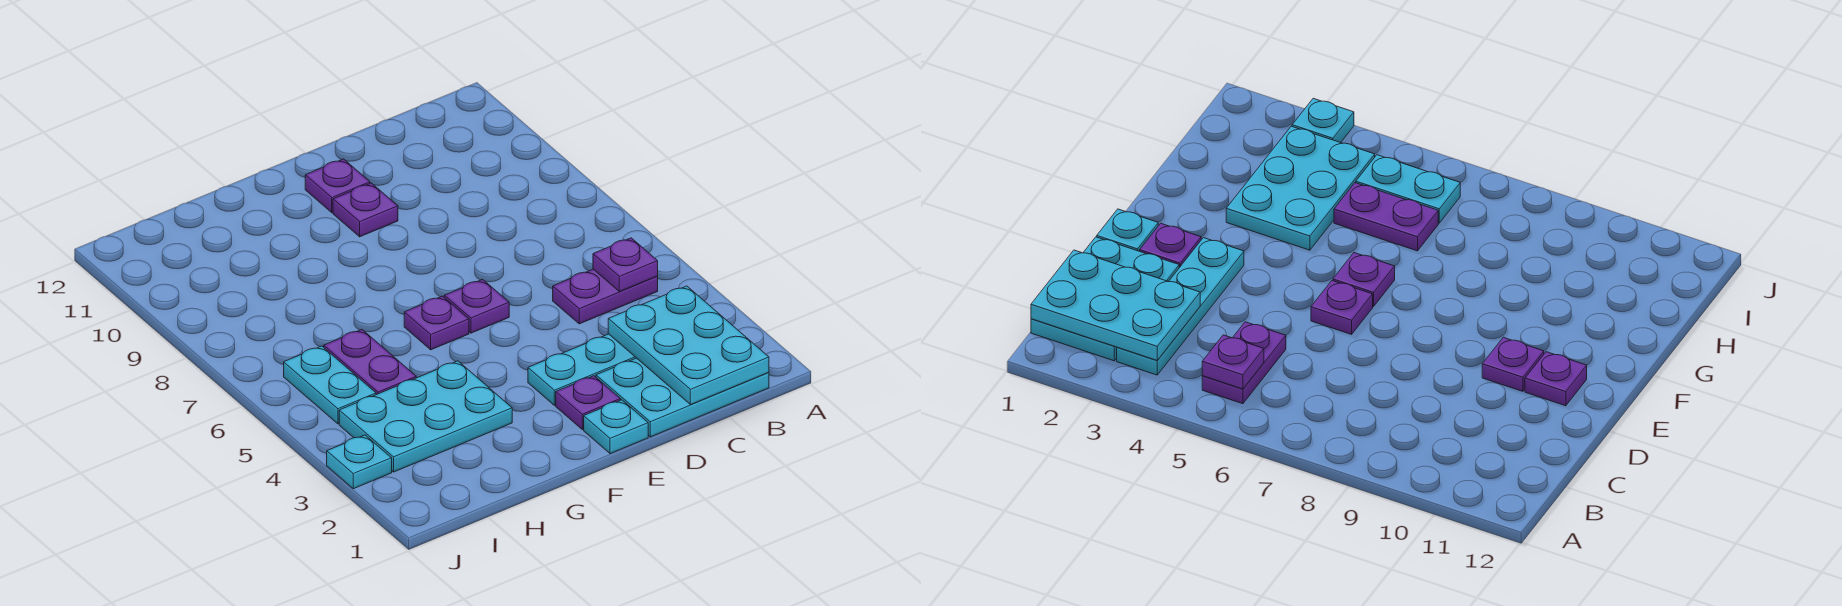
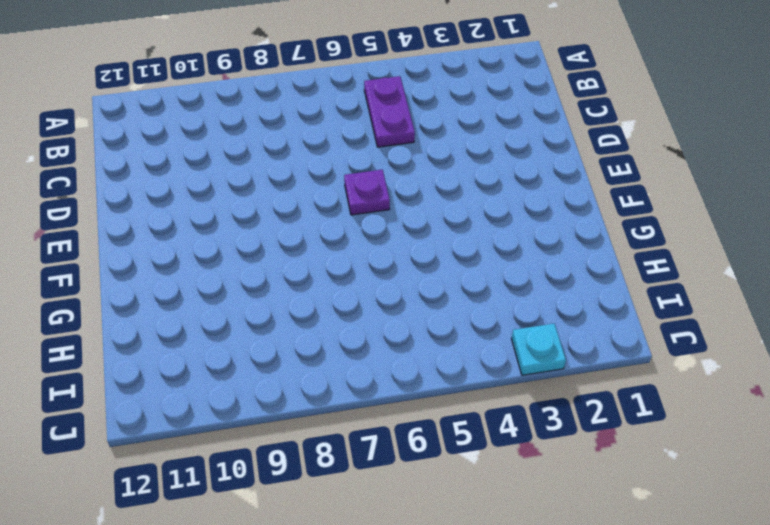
none -> cyan 2x3 plate [596,358,769,437]
none -> cyan 1x4 plate [528,334,636,405]
none -> cyan 1x1 plate [584,400,648,454]

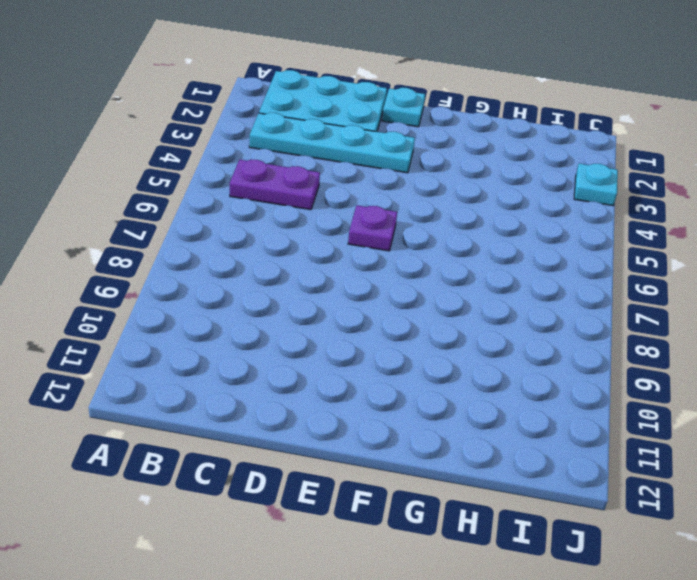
none -> purple 1x1 plate [556,376,621,429]
none -> purple 1x1 plate [333,183,398,237]
none -> purple 1x1 plate [305,159,370,213]

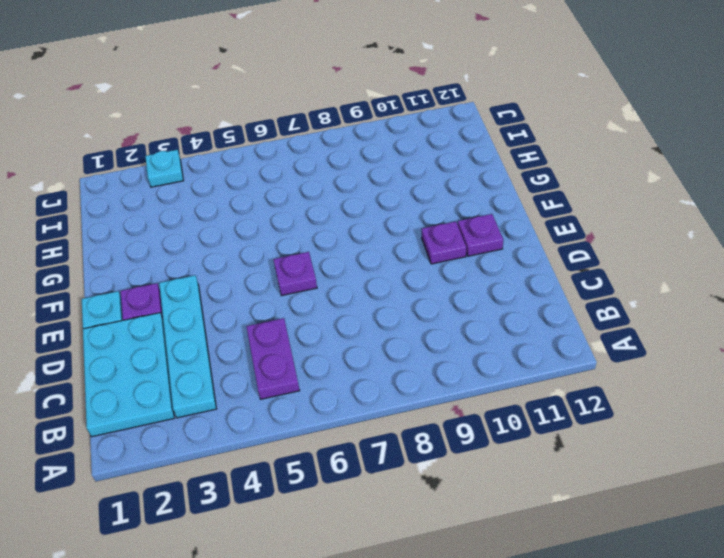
none -> purple 1x1 plate [404,296,469,350]
none -> cyan 2x3 plate [339,361,512,472]
none -> purple 1x2 plate [324,330,416,395]

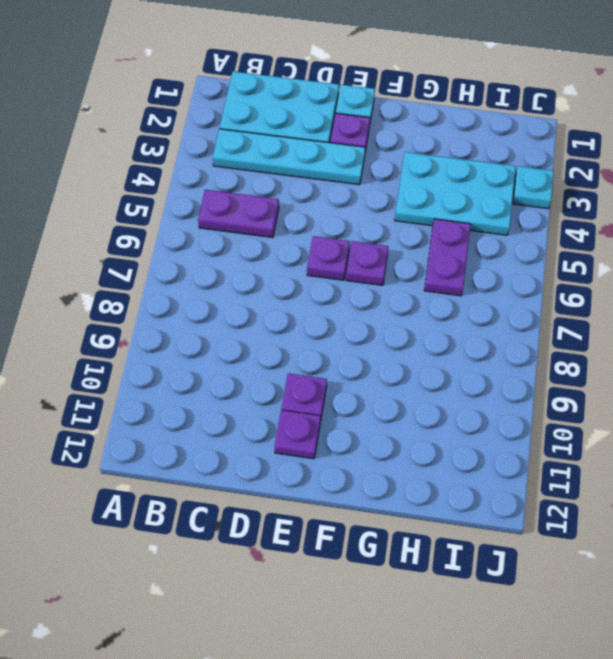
none -> cyan 1x2 plate [284,346,376,424]
none -> cyan 2x3 plate [608,286,769,405]
none -> purple 1x1 plate [593,238,658,292]

